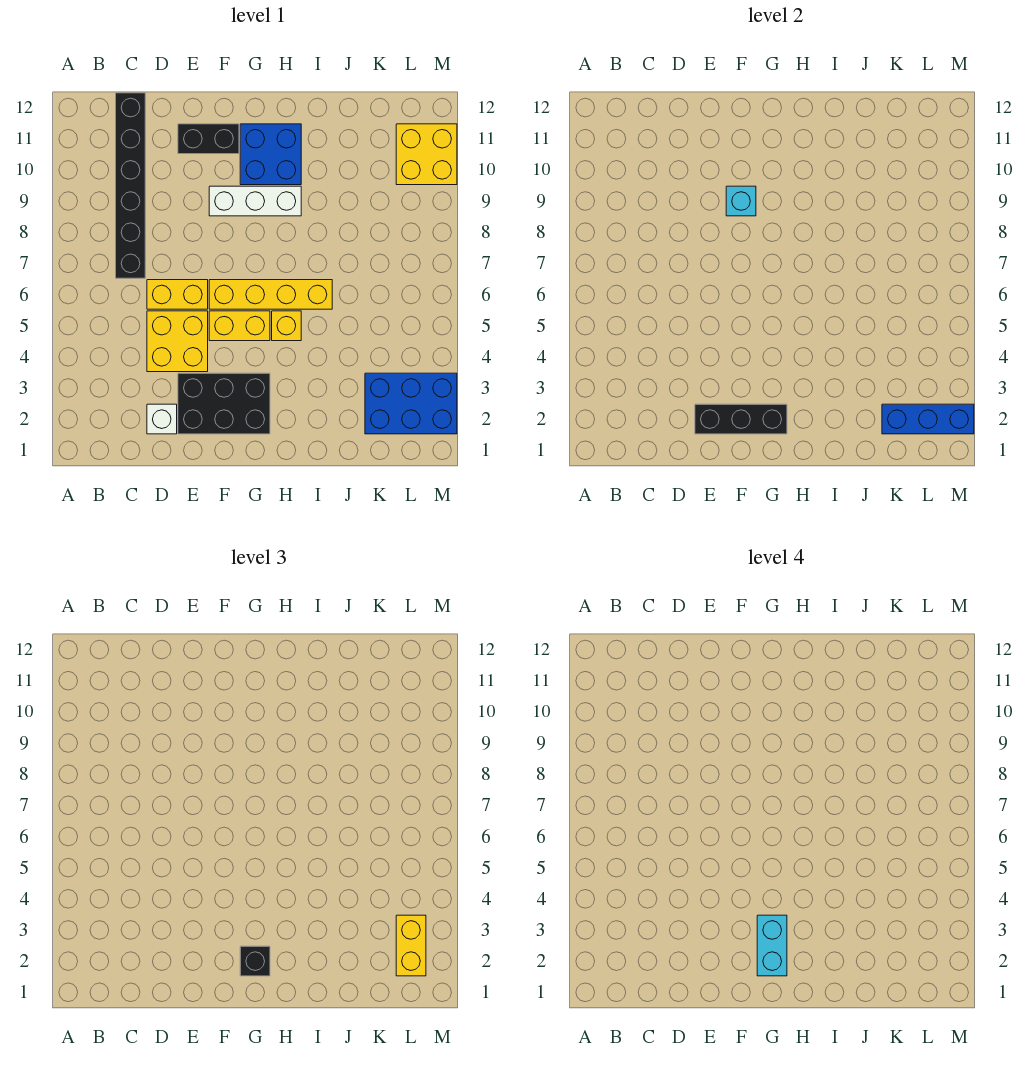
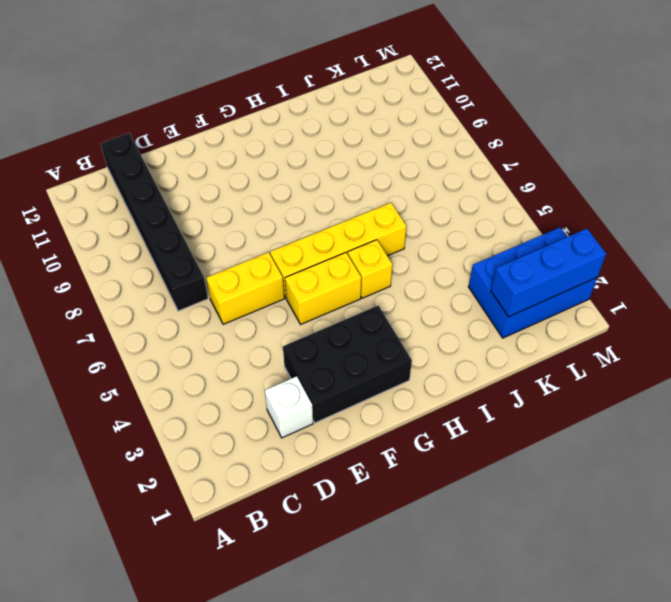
none -> yellow 2x2 brick [147,311,208,372]
none -> black 1x2 brick [178,124,239,154]
none -> white 1x3 brick [209,186,301,216]

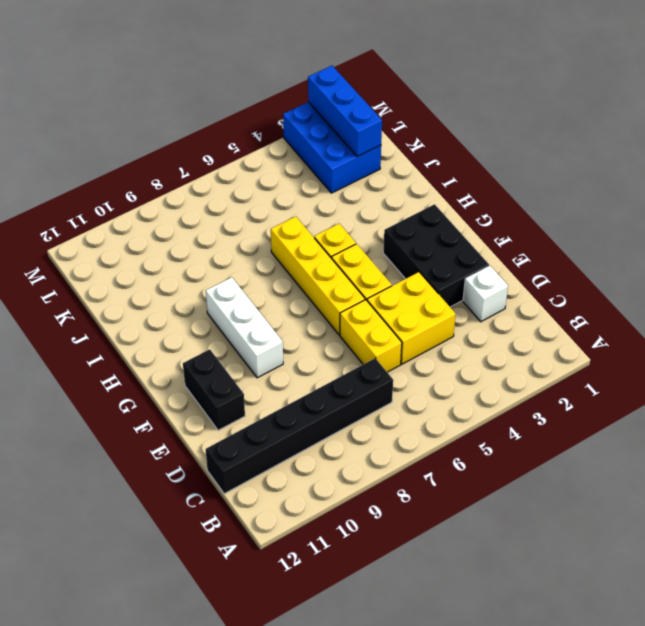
none -> blue 2x2 brick [240,124,301,185]
none -> yellow 2x2 brick [396,124,457,185]
none -> black 1x3 brick [695,404,787,434]

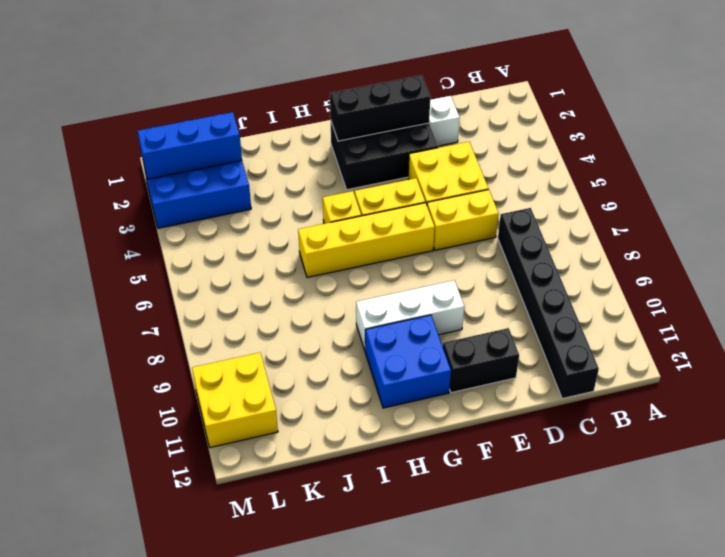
none -> cyan 1x1 brick [726,186,756,216]
none -> black 1x1 brick [240,946,270,976]
none -> yellow 1x2 brick [396,915,426,976]

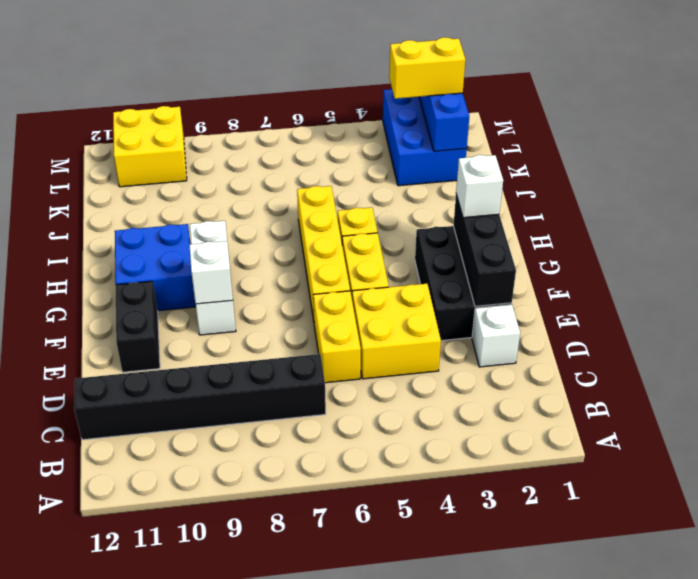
white 1x1 brick [189,241,233,304] -> cyan 1x1 brick [726,186,756,216]
white 1x1 brick [456,155,503,218] -> black 1x1 brick [240,946,270,976]
none -> cyan 1x2 brick [757,915,787,976]

